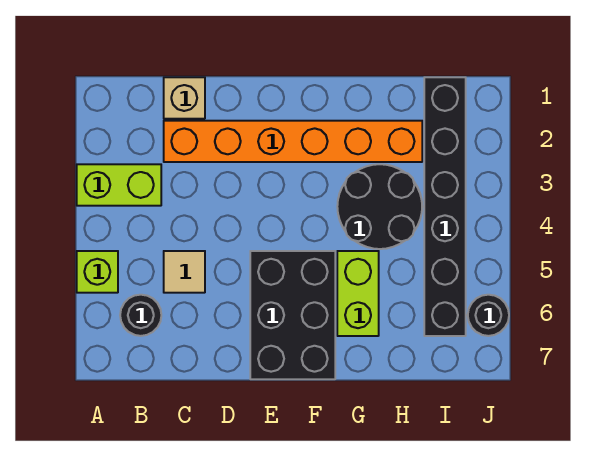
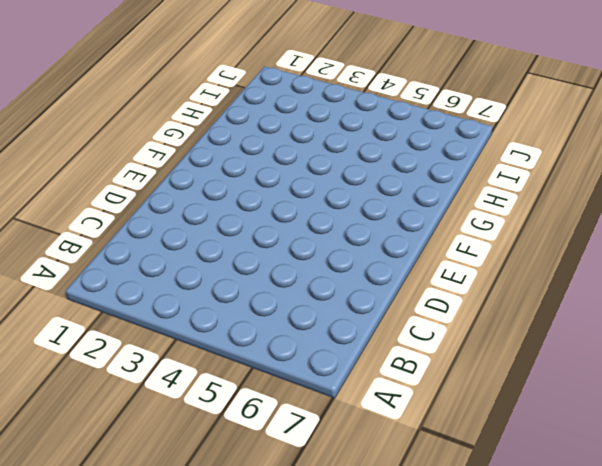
none -> lime 1x2 brick [77,164,161,206]
none -> lime 1x1 brick [77,251,118,293]

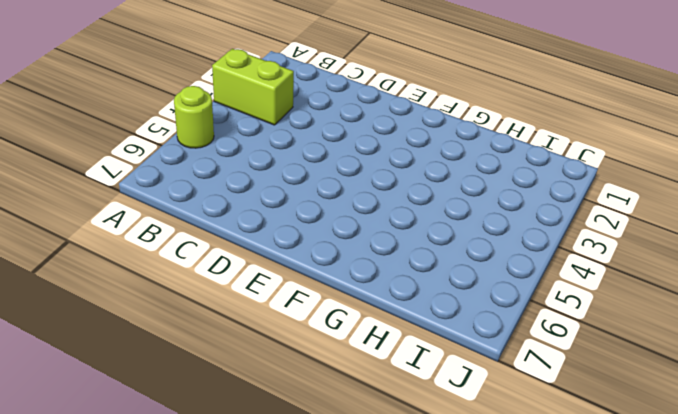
lime 1x1 round brick [174,86,214,148] -> lime 1x1 brick [77,251,118,293]
none -> black 1x1 round brick [120,295,161,336]
none -> tan 1x1 brick [164,77,205,119]

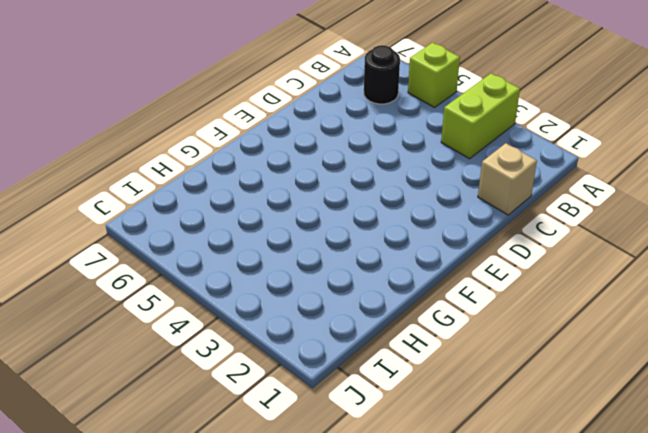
none -> orange 1x6 brick [164,121,422,162]
none -> tan 1x1 tile [164,251,205,293]

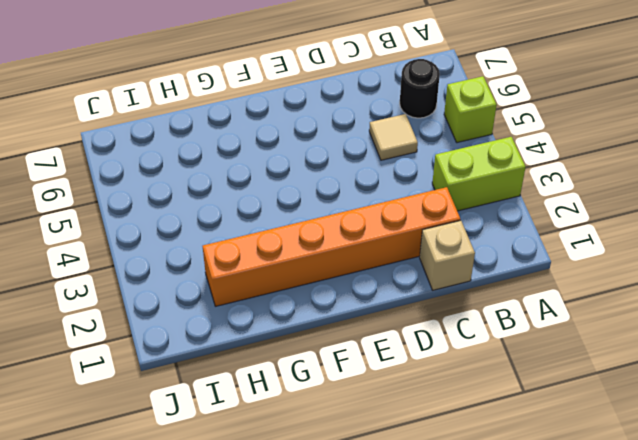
none -> black 2x3 brick [250,251,335,379]
none -> black 2x2 round brick [337,164,422,249]

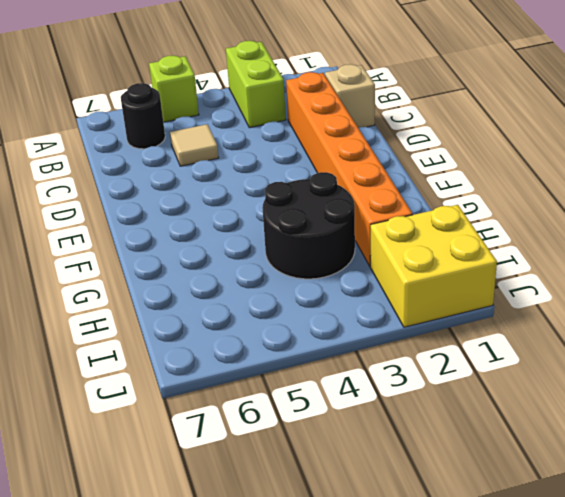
yellow 2x2 brick [370,205,497,327] -> black 1x6 brick [424,77,466,336]
none -> black 2x3 brick [250,251,335,379]
none -> lime 1x2 brick [337,251,379,336]

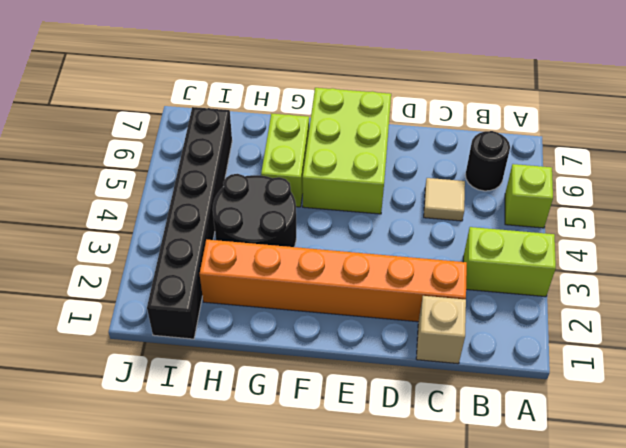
lime 2x3 brick [303,88,391,214] -> black 2x3 brick [250,251,335,379]
none -> black 1x1 round brick [468,295,509,336]

